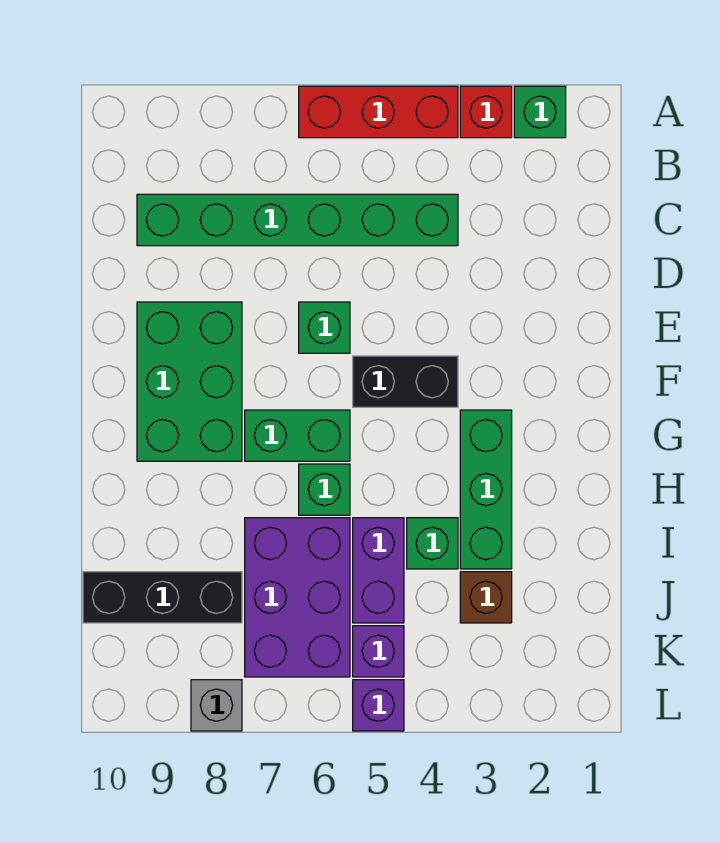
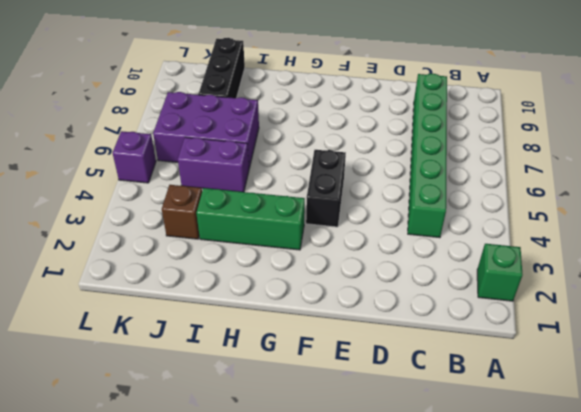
none -> red 1x1 brick [460,86,512,138]
none -> red 1x3 brick [299,86,458,138]
none -> green 1x1 brick [299,302,350,353]

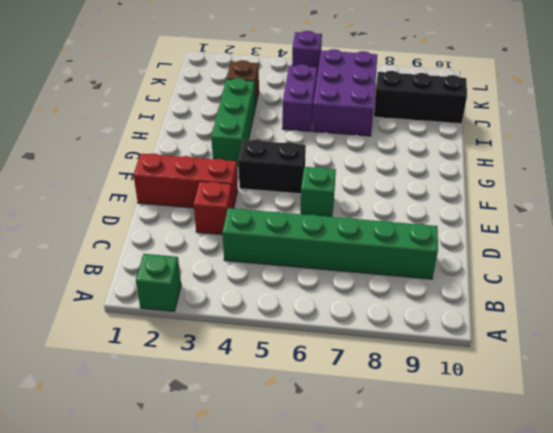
red 1x1 brick [194,181,233,235] -> red 1x1 brick moved to [460,86,512,138]
red 1x3 brick [133,153,238,209] -> red 1x3 brick moved to [299,86,458,138]
none -> green 2x3 brick [137,302,242,461]
none -> green 1x2 brick [245,410,350,461]
none -> green 1x1 brick [299,464,350,515]

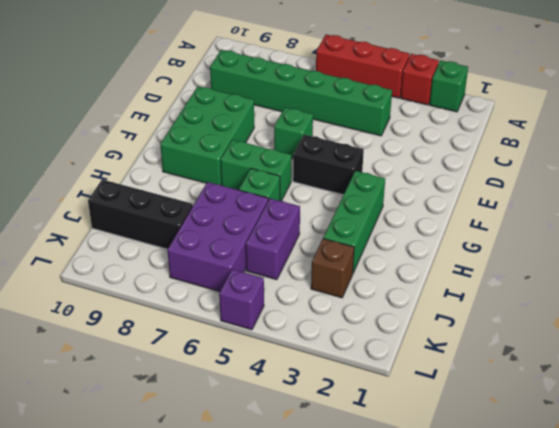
none -> green 1x1 brick [407,518,458,569]
none -> purple 1x1 brick [353,626,404,677]
none -> grey 1x1 brick [191,680,242,731]

